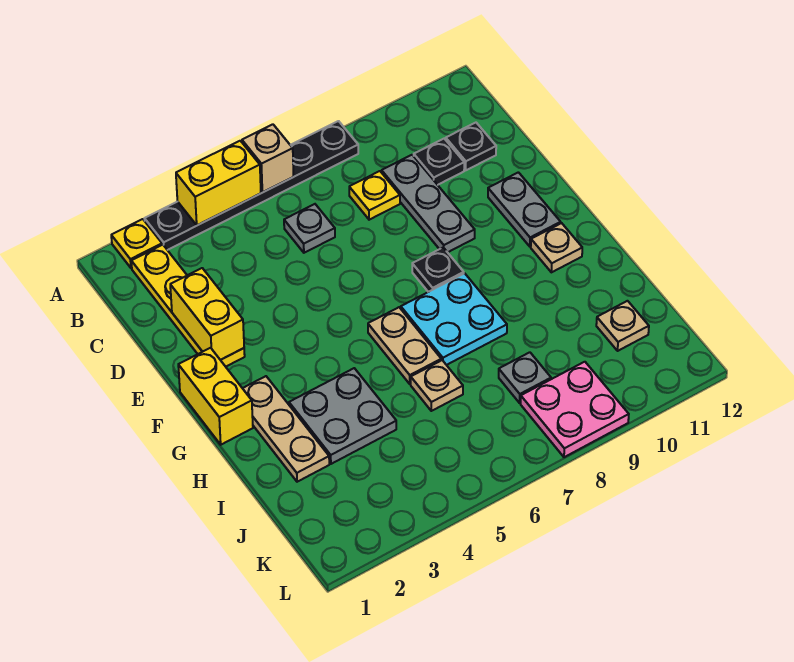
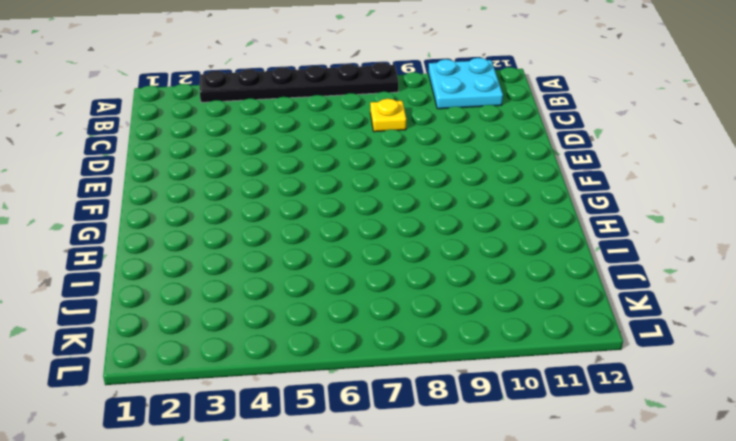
cyan 2x2 plate [428,58,503,109] -> cyan 2x2 plate moved to [401,273,507,365]
none -> yellow 1x1 plate [111,219,162,268]
none -> yellow 1x4 plate [131,245,245,367]
none -> grey 1x1 plate [284,204,335,253]

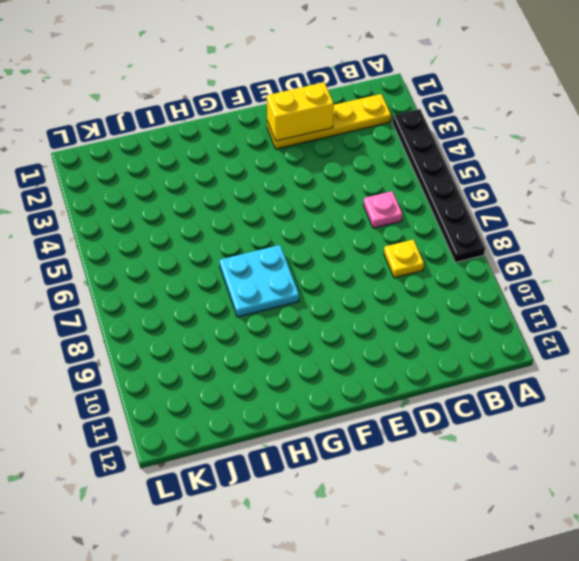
pink 1x1 plate [364,191,402,228] -> grey 1x1 plate [284,204,335,253]
none -> yellow 1x1 plate [111,219,162,268]
none -> grey 1x3 plate [382,155,475,252]
none -> black 1x1 plate [414,139,464,185]

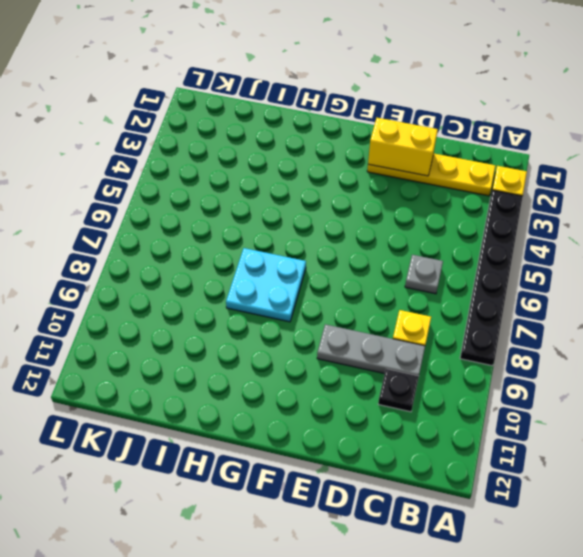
none -> black 1x1 plate [446,123,496,170]
none -> grey 1x2 plate [488,172,561,247]
none -> yellow 1x2 brick [178,348,253,445]

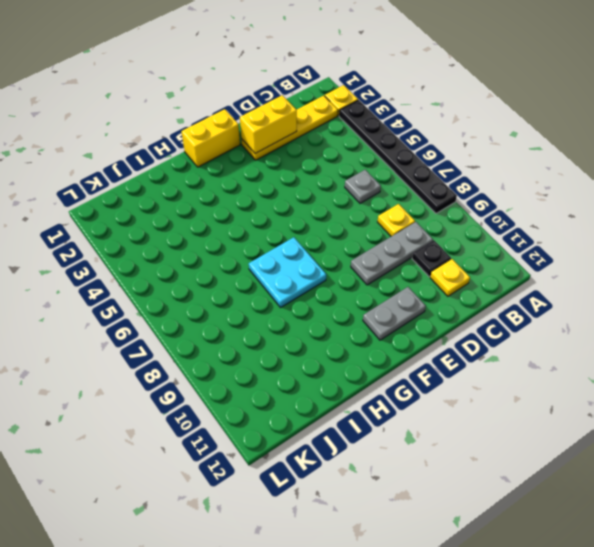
yellow 1x1 plate [430,259,470,296] -> black 1x1 plate [446,123,496,170]
none -> black 1x1 plate [412,248,464,292]
none -> tan 1x3 plate [243,376,329,482]
none -> tan 1x2 plate [368,307,441,384]

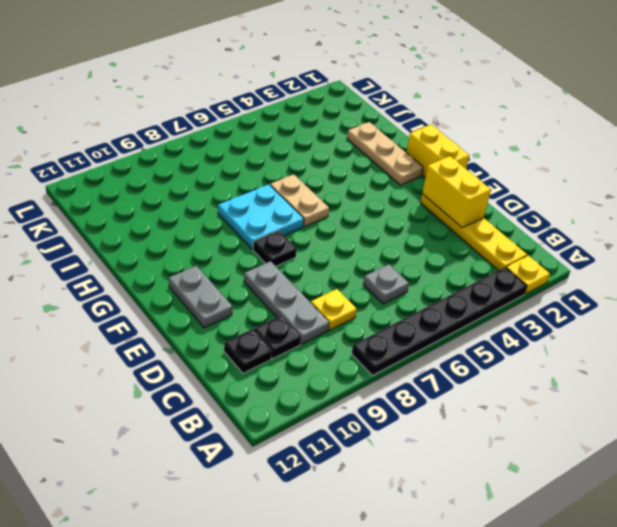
none -> tan 1x1 plate [531,223,582,272]
none -> grey 2x2 plate [289,368,396,464]
none -> tan 1x1 plate [411,360,463,411]

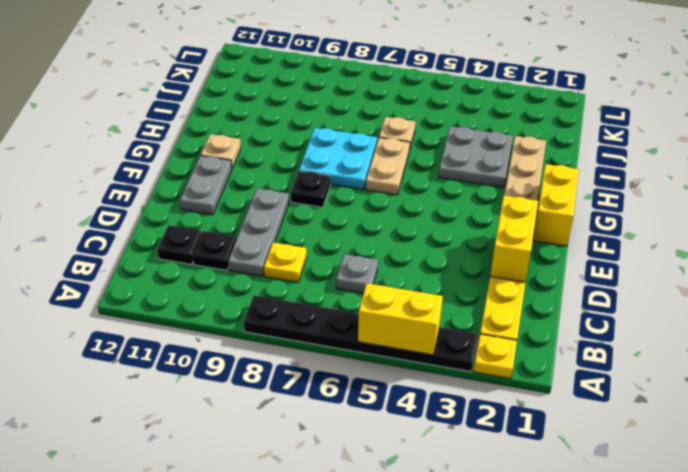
none -> grey 1x1 plate [499,352,551,403]
none -> tan 1x1 plate [596,301,649,351]
none -> pink 2x2 plate [521,362,629,457]

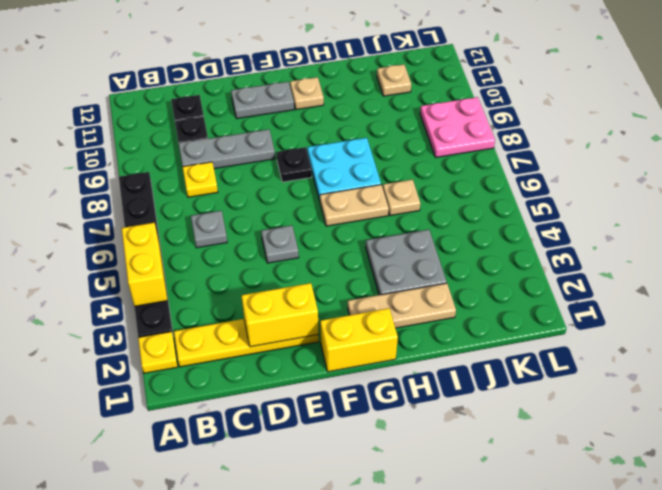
grey 1x1 plate [261,225,299,263] -> grey 1x1 plate moved to [499,352,551,403]
none -> tan 1x1 brick [242,124,293,192]

